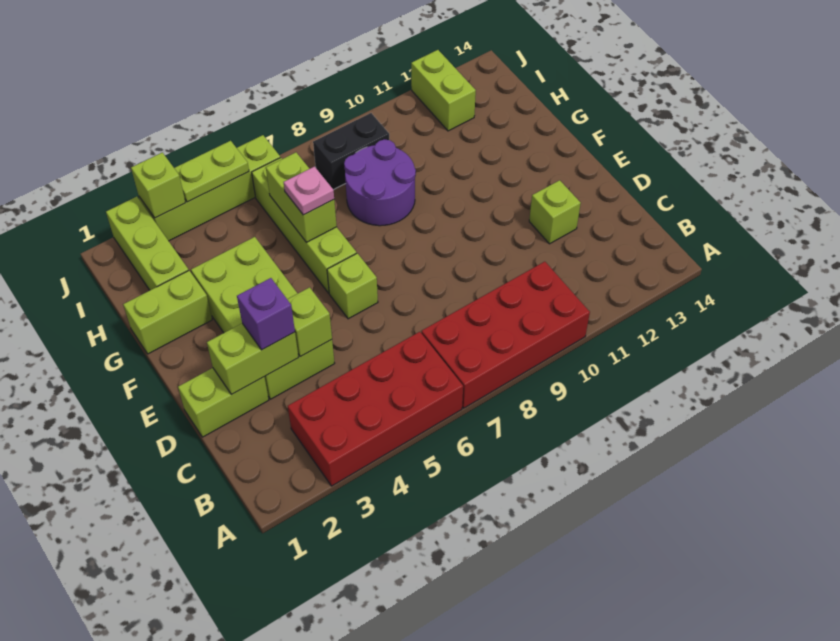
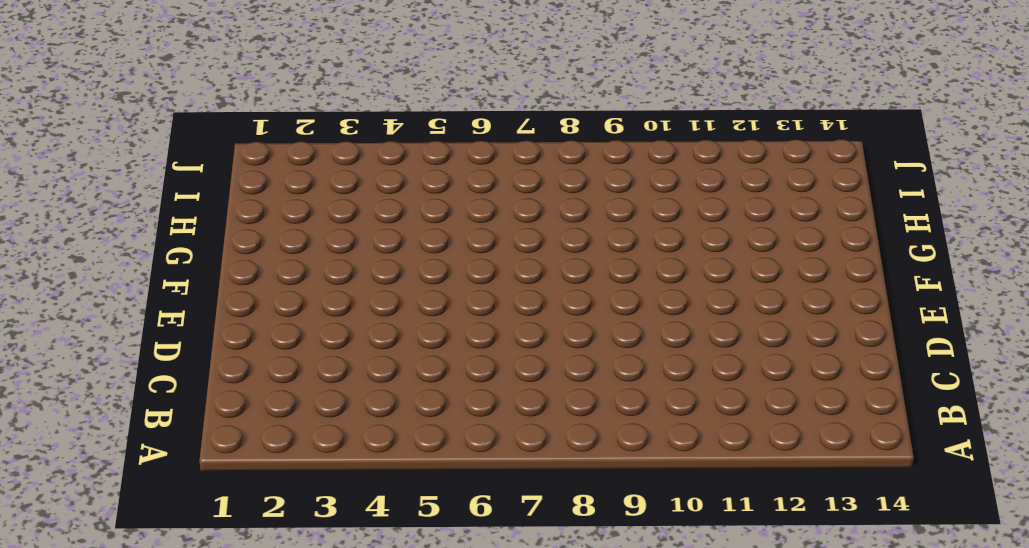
none -> red 2x4 brick [288,332,463,486]
none -> red 2x4 brick [421,262,590,408]
none -> lime 1x2 brick [178,368,269,437]

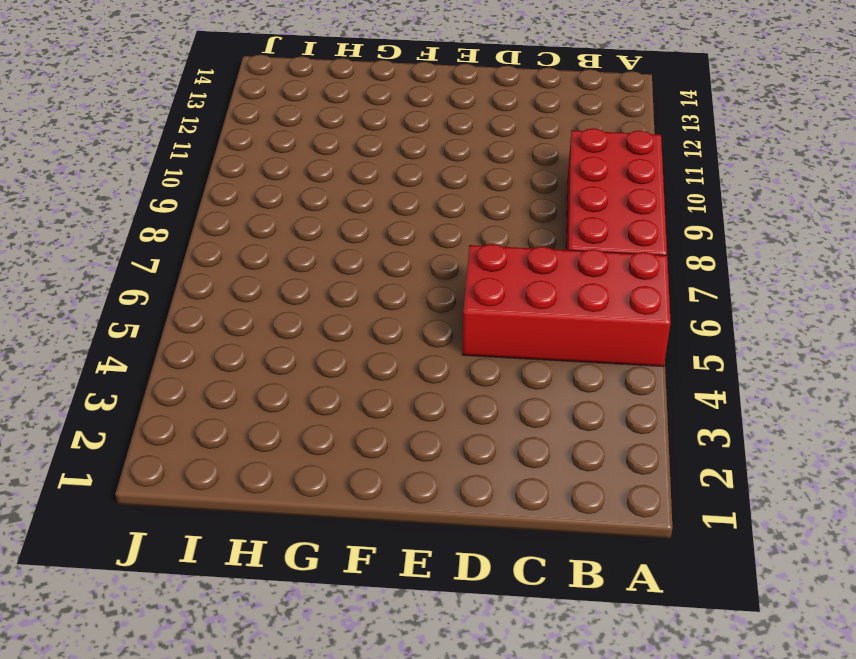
red 2x4 brick [462,244,671,367] -> red 2x4 brick turned to [288,332,463,486]
none -> lime 1x2 brick [178,368,269,437]
none -> lime 2x4 brick [191,237,335,399]
none -> lime 1x1 brick [529,180,581,244]

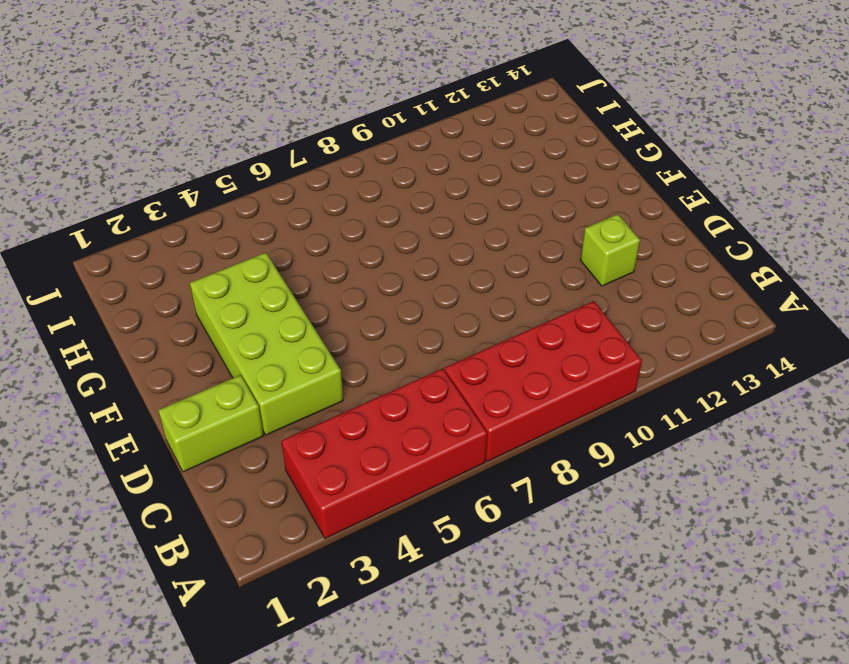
none -> lime 1x1 brick [327,253,378,319]
none -> lime 1x4 brick [252,158,357,293]
none -> lime 1x2 brick [123,271,212,354]

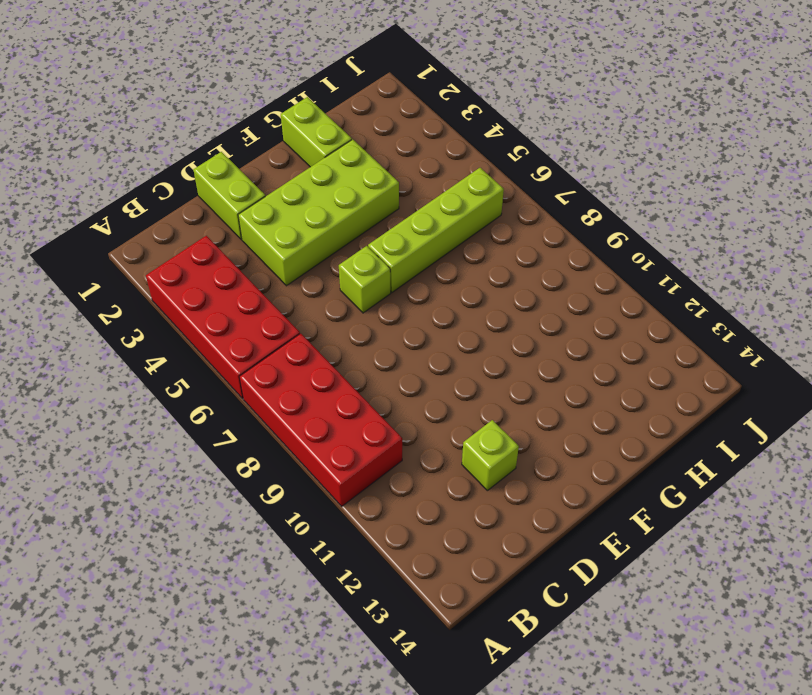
none -> purple 2x2 round brick [344,139,416,226]
none -> lime 1x3 brick [106,197,189,290]
none -> black 1x2 brick [313,113,389,190]

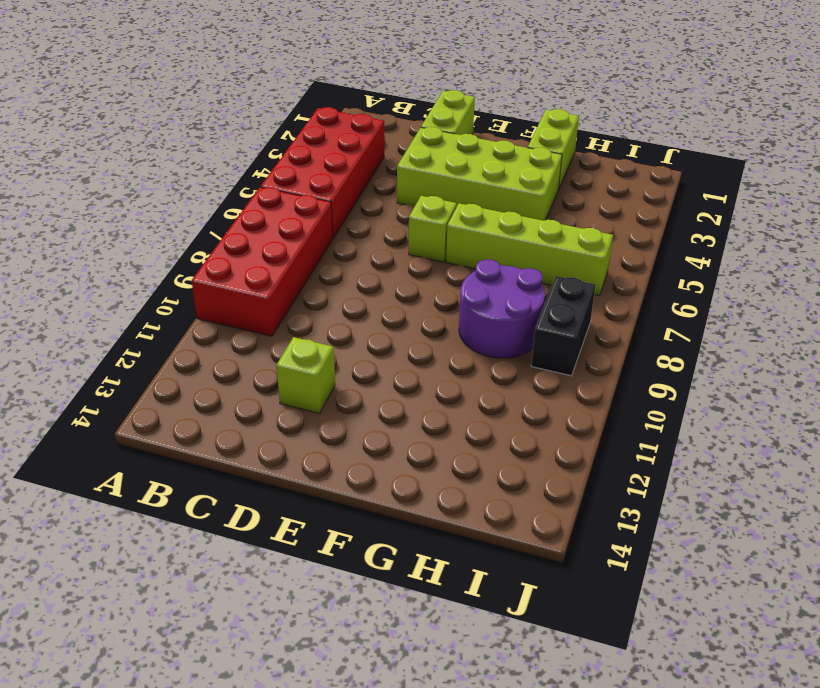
none -> lime 1x3 brick [106,197,189,290]
none -> lime 1x2 brick [411,50,476,131]
none -> lime 1x4 brick [139,135,280,241]

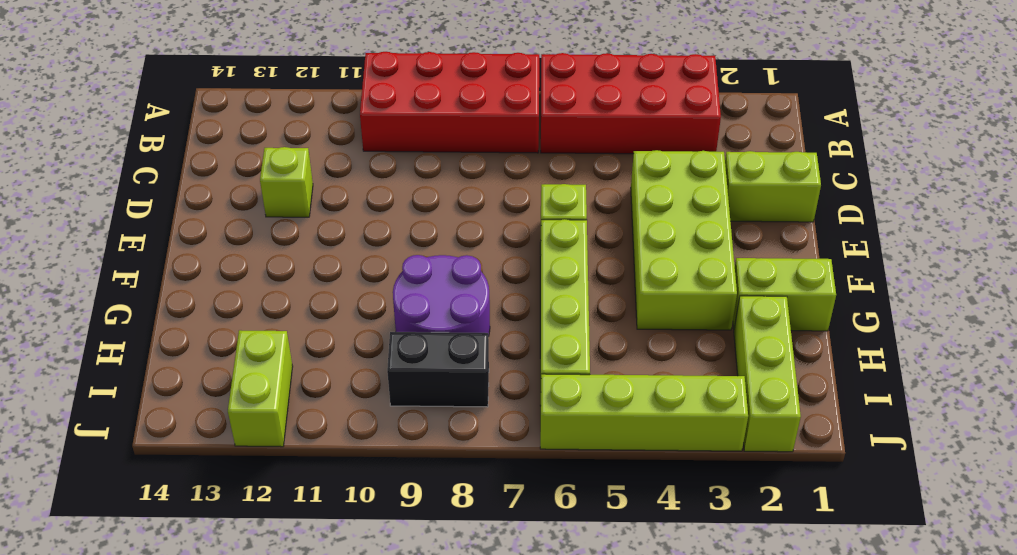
none -> lime 1x2 brick [207,323,299,395]
none -> lime 1x1 brick [287,287,332,357]
none -> lime 1x2 brick [266,152,337,243]

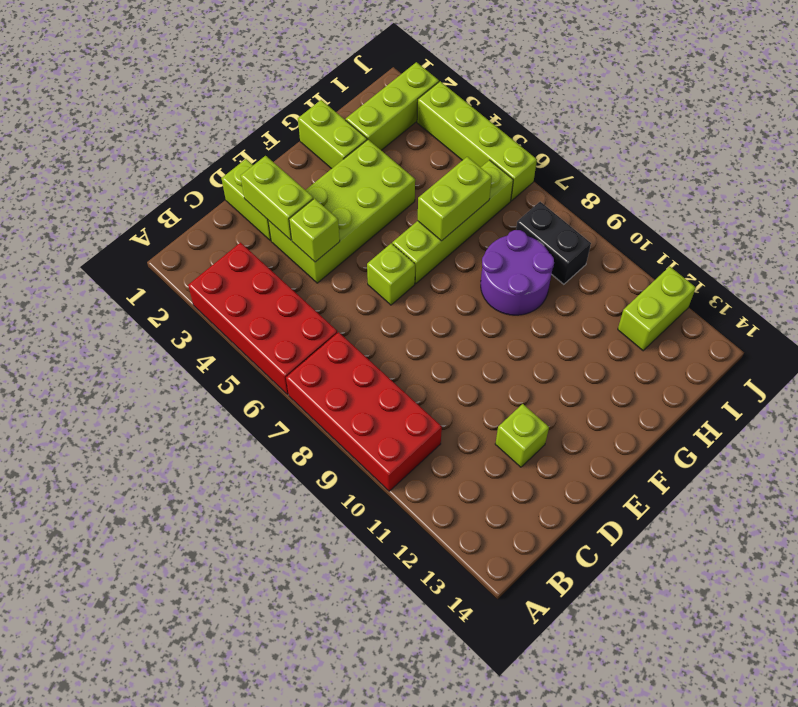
none -> lime 1x1 brick [131,152,186,218]
none -> lime 1x2 plate [174,141,249,202]
none -> purple 1x1 brick [237,278,295,350]

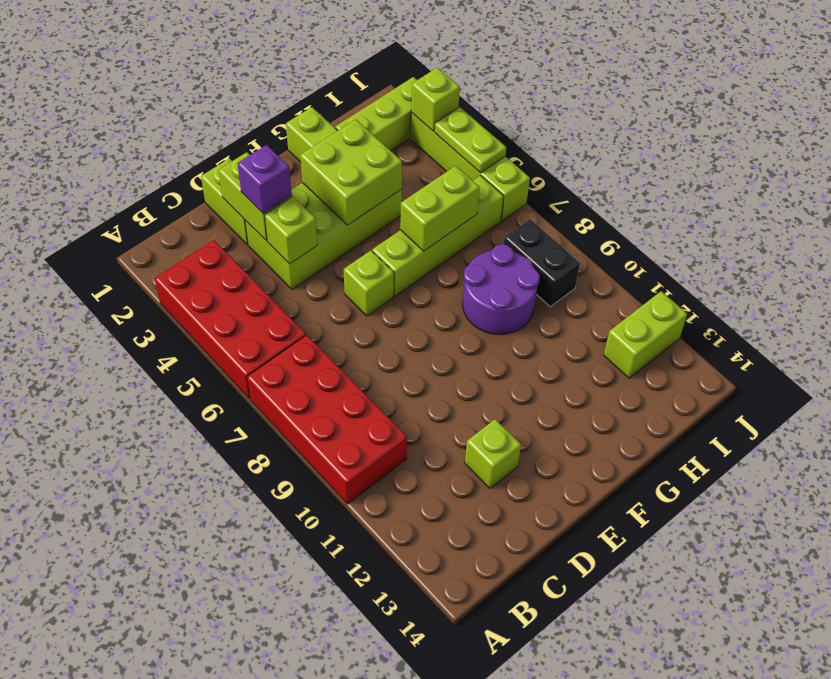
lime 2x2 brick [300,119,402,225] -> none
none -> pink 1x1 plate [284,167,334,215]

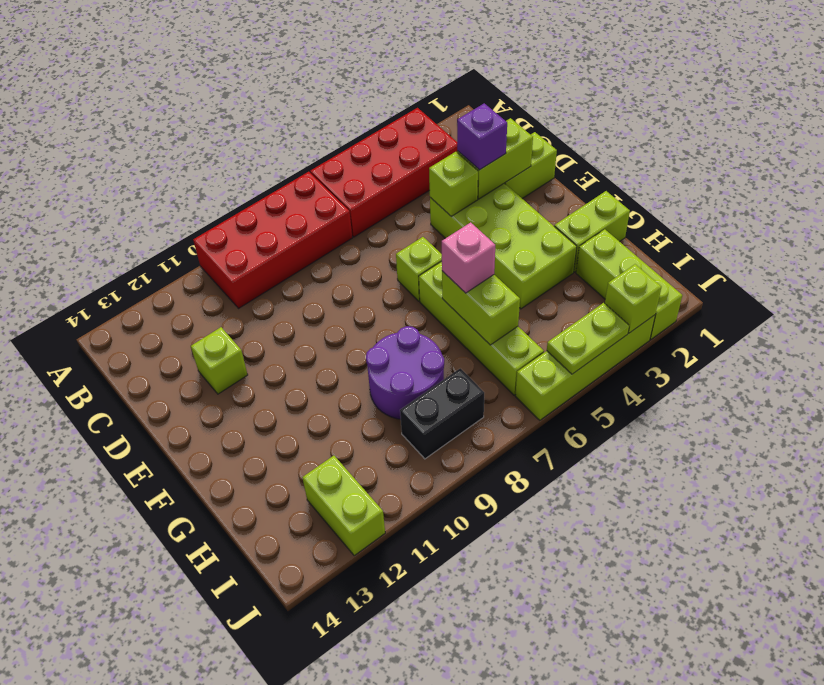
pink 1x1 brick [442,222,495,293] -> pink 1x1 plate [284,167,334,215]

